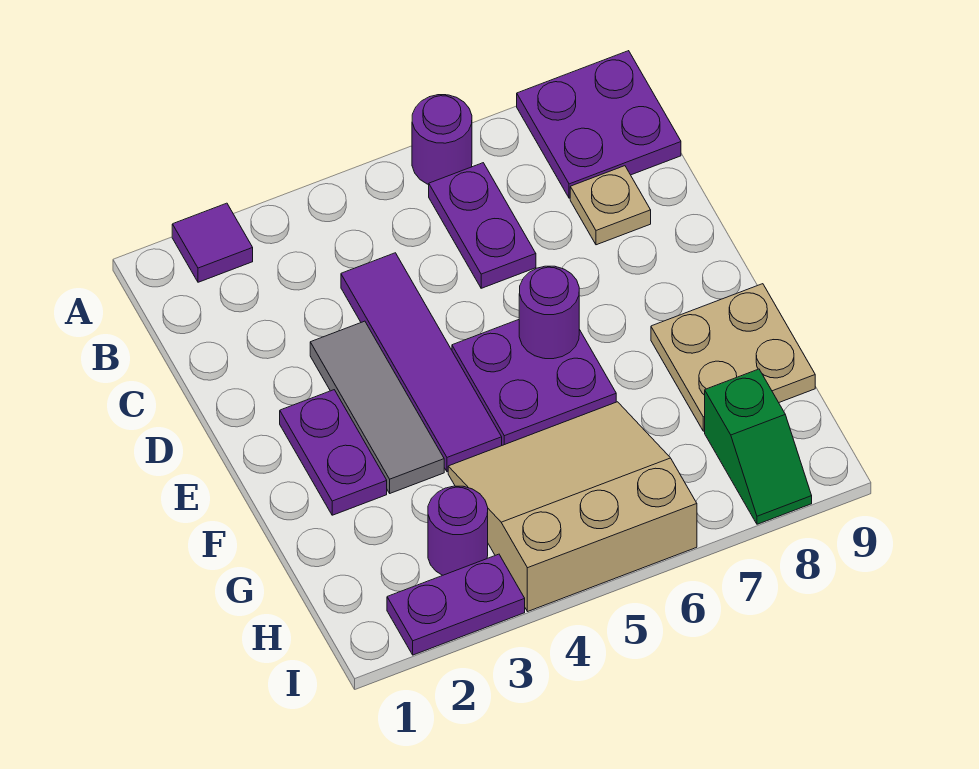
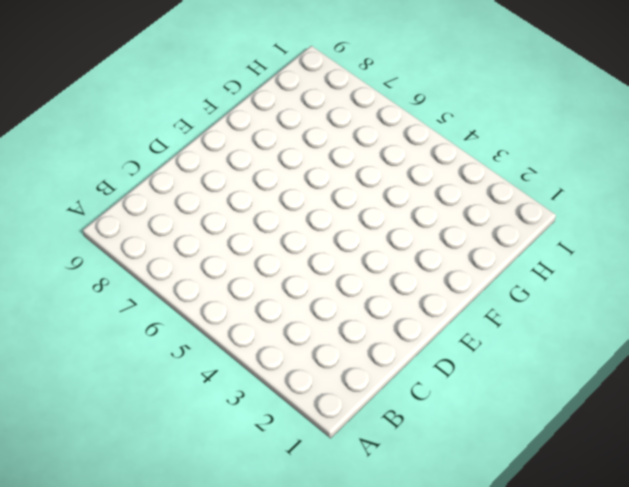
none -> purple 1x1 tile [172,203,253,282]
none -> purple 1x1 round brick [412,95,472,185]
none -> purple 2x2 plate [517,51,681,198]

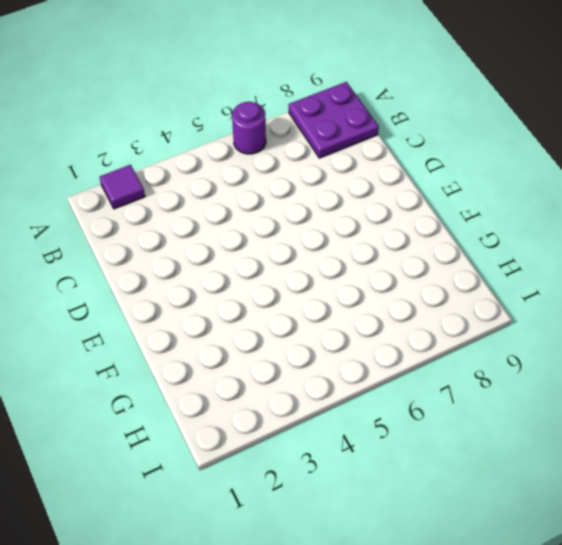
none -> purple 1x2 plate [429,163,536,288]
none -> purple 1x4 tile [341,253,502,472]
none -> tan 1x1 plate [570,166,651,245]

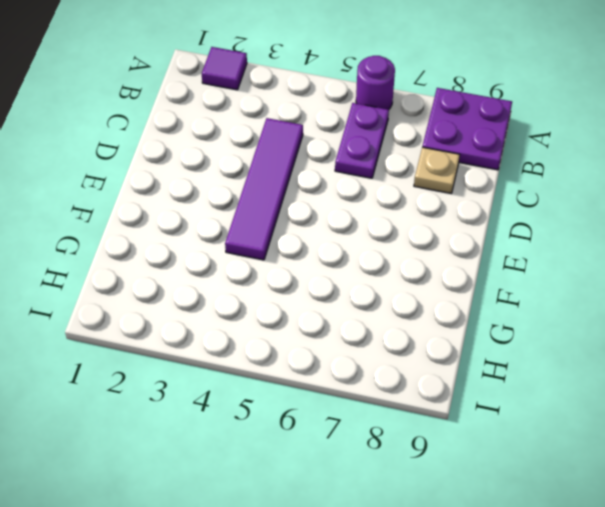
none -> grey 1x3 tile [310,321,444,493]
none -> purple 1x2 plate [280,390,387,515]
none -> purple 2x2 plate [452,320,616,445]

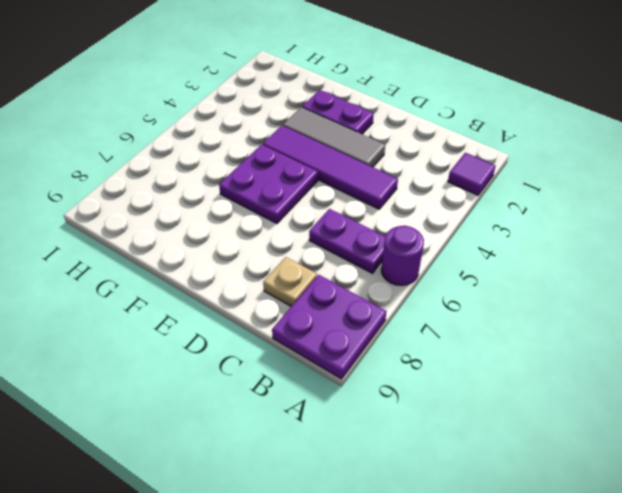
none -> tan 2x2 plate [651,284,815,431]
none -> tan 3x3 slope [448,402,697,612]
none -> purple 1x1 round brick [428,486,488,575]

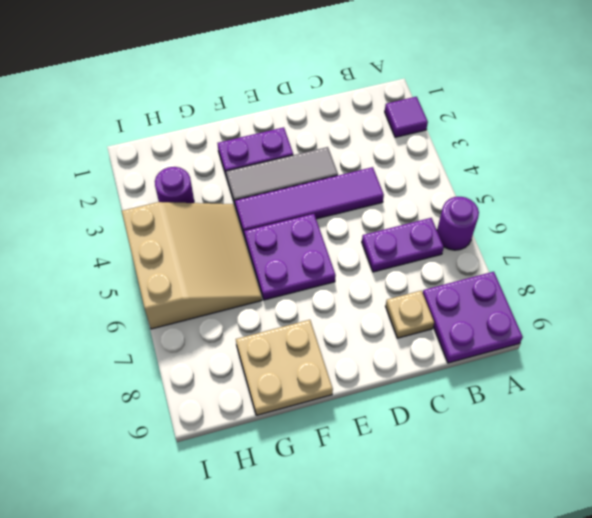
none -> green 1x2 slope [705,369,812,524]
none -> purple 1x2 plate [387,554,525,655]
none -> purple 1x1 round brick [519,266,579,359]

